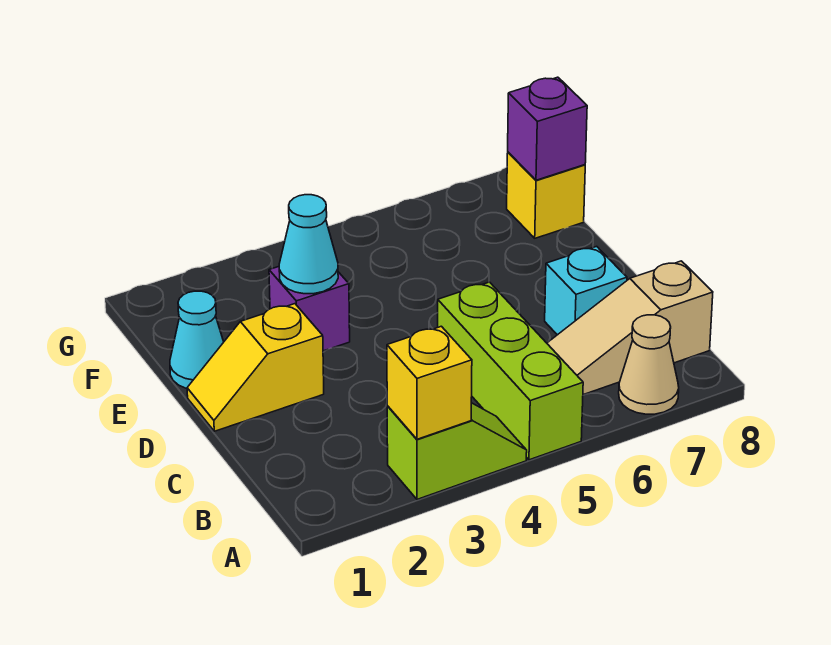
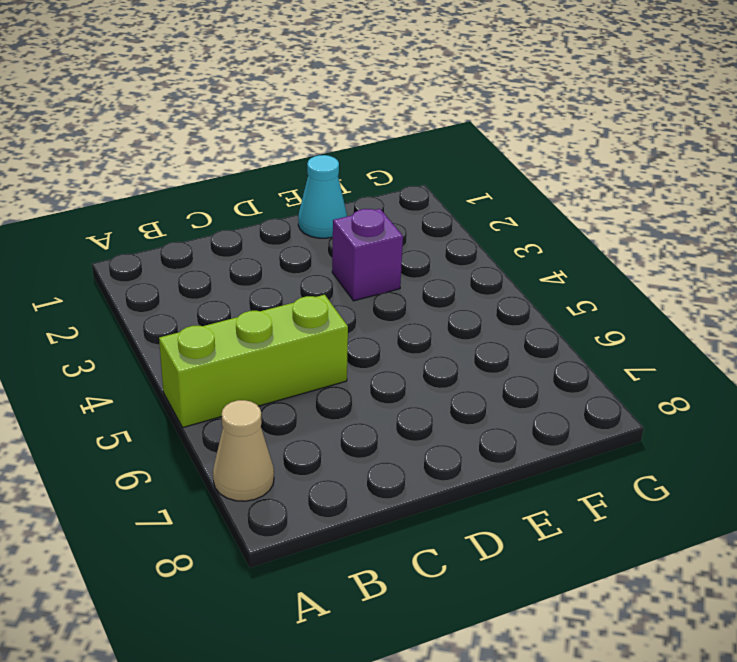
none -> lime 1x2 slope [387,403,527,499]
none -> tan 1x3 slope [547,261,713,395]
none -> cyan 1x1 brick [545,246,627,335]

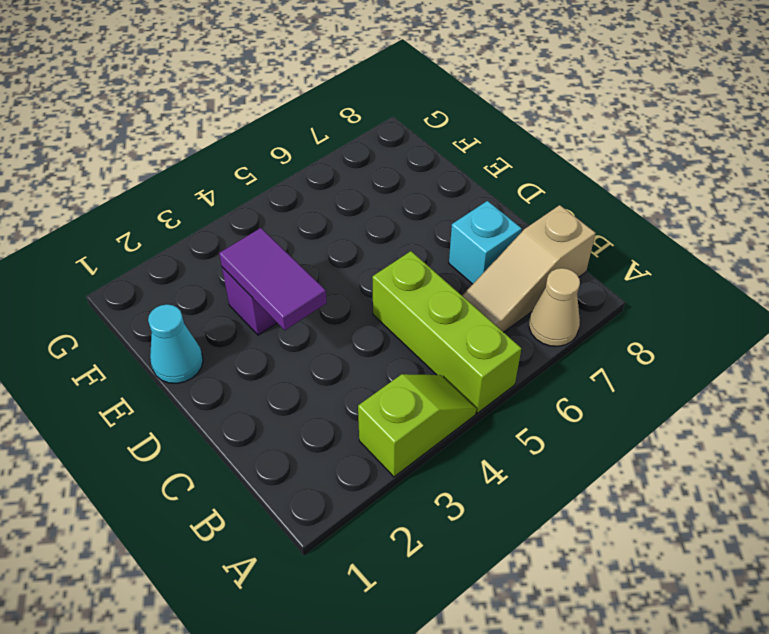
purple 1x2 tile [219,228,327,330] -> cyan 1x1 cone [279,195,338,294]
none -> yellow 1x2 slope [187,304,324,431]
none -> yellow 1x1 brick [507,152,585,238]
none -> yellow 1x1 brick [387,326,472,439]

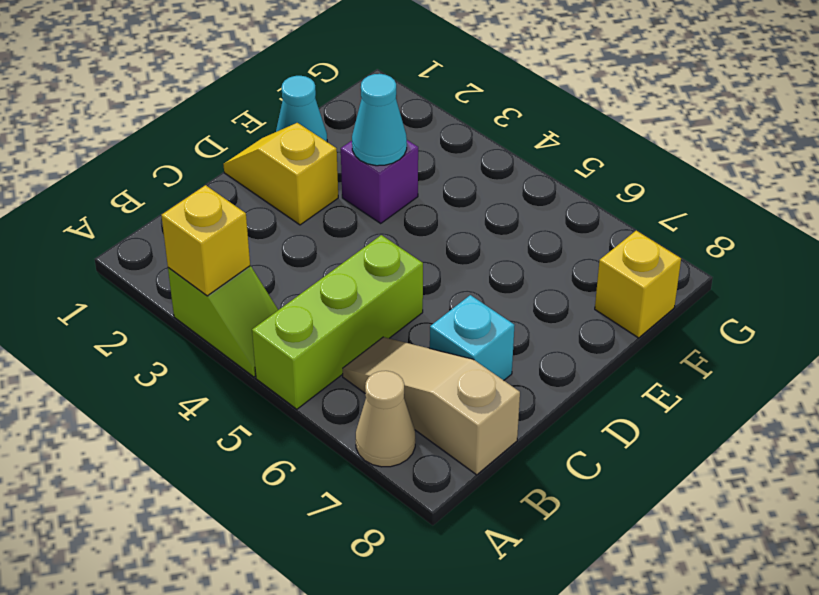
none -> purple 1x1 brick [508,77,587,180]

